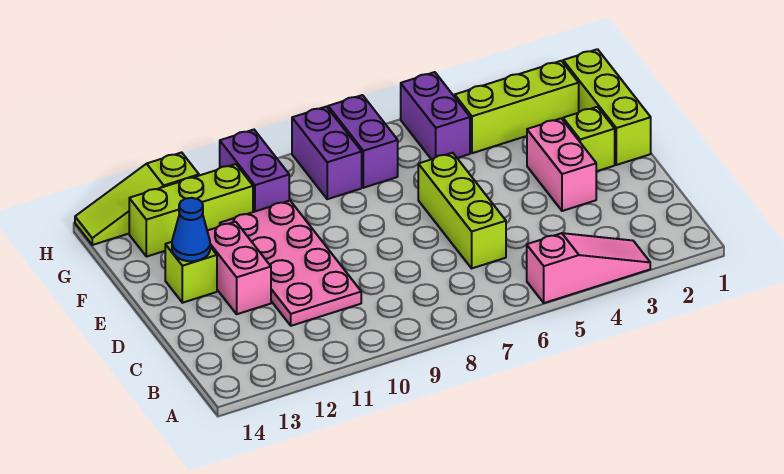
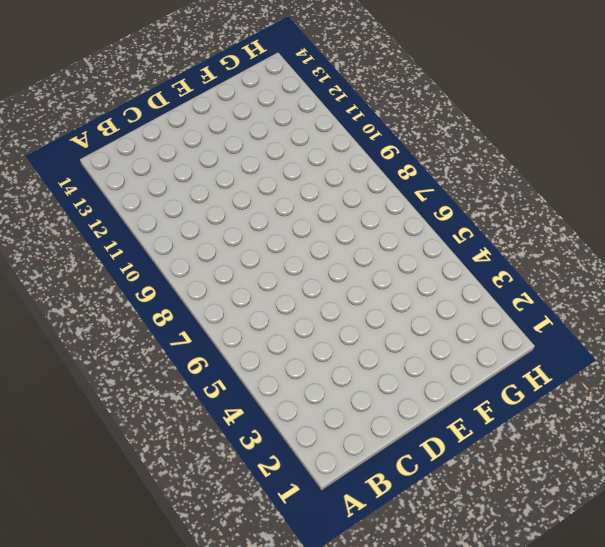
none -> pink 1x3 slope [527,233,650,303]
none -> lime 1x3 brick [418,153,506,268]
none -> pink 2x4 plate [220,201,361,326]

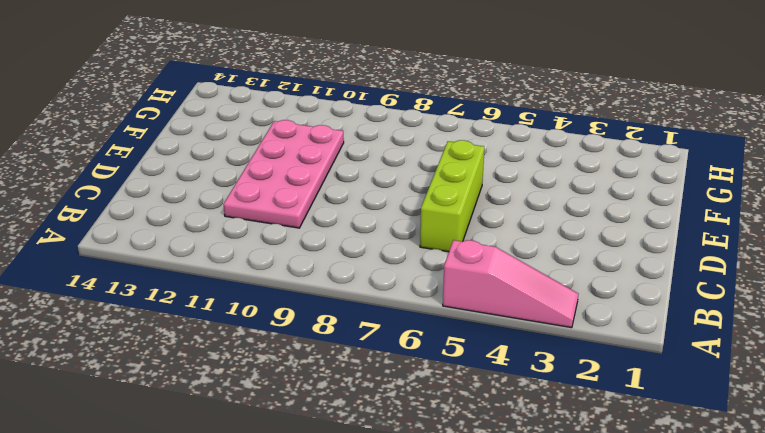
none -> pink 1x2 brick [527,118,596,211]
none -> pink 1x2 brick [207,222,271,314]
none -> lime 1x3 brick [563,49,651,165]

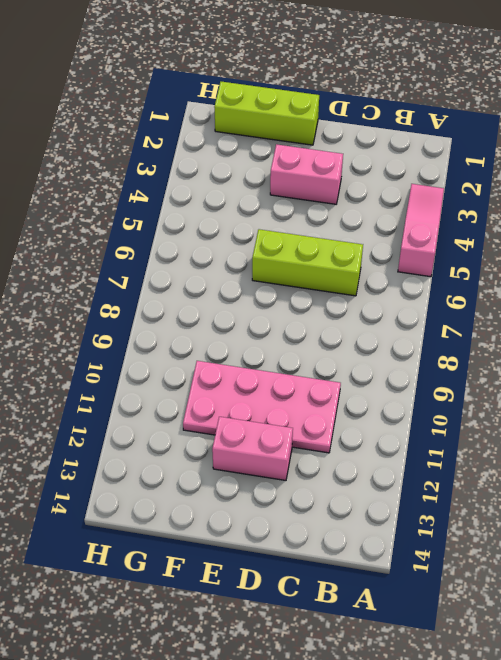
none -> lime 1x1 brick [563,107,615,171]
none -> lime 1x1 brick [165,242,217,303]
none -> lime 1x3 brick [455,61,579,153]

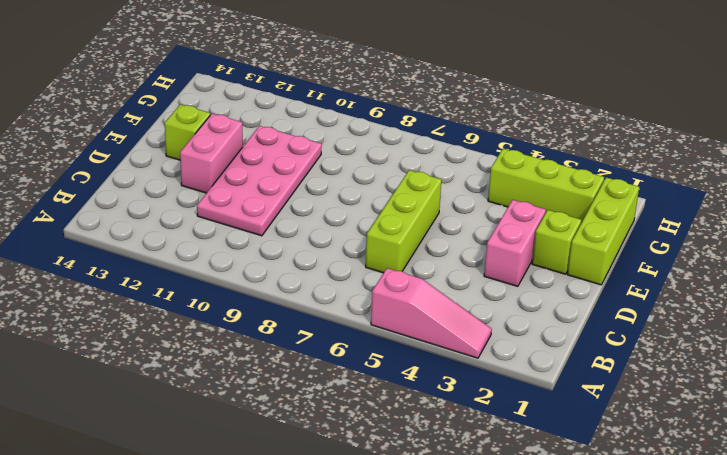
none -> purple 1x2 brick [401,72,470,159]
none -> purple 1x2 brick [328,95,398,188]
none -> purple 1x2 brick [292,107,362,199]

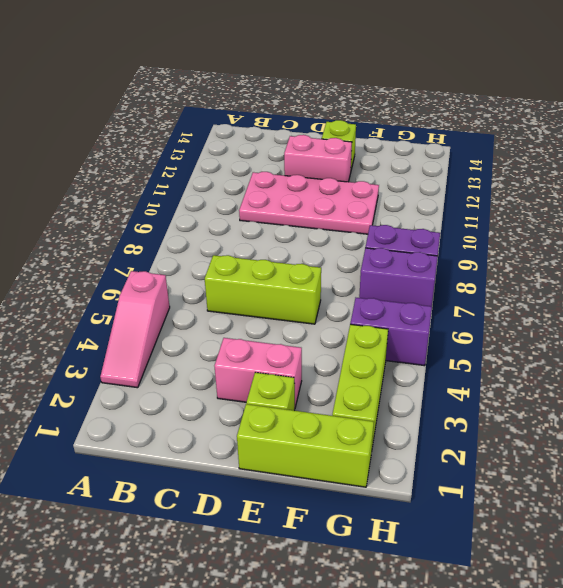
none -> purple 1x2 brick [220,130,289,212]
none -> lime 1x3 brick [129,164,253,257]
none -> lime 1x3 slope [75,152,199,245]

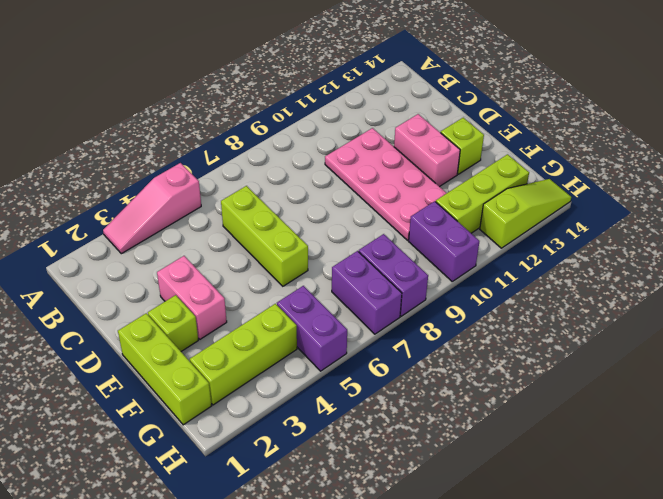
none -> blue 1x1 cone [172,198,210,261]

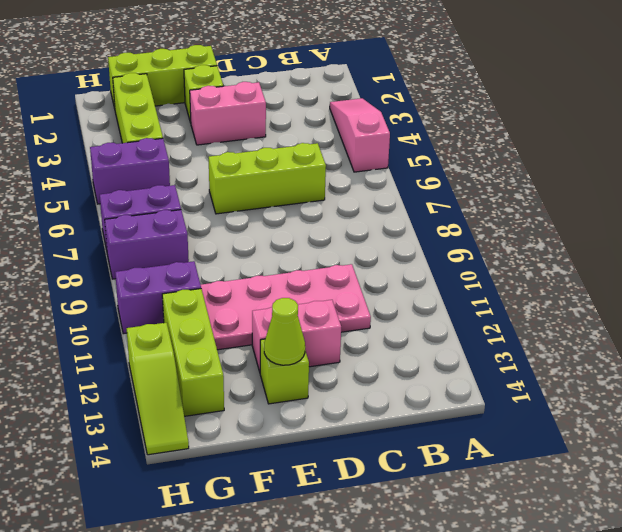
lime 1x1 cone [264,298,305,365] -> blue 1x1 cone [172,198,210,261]

